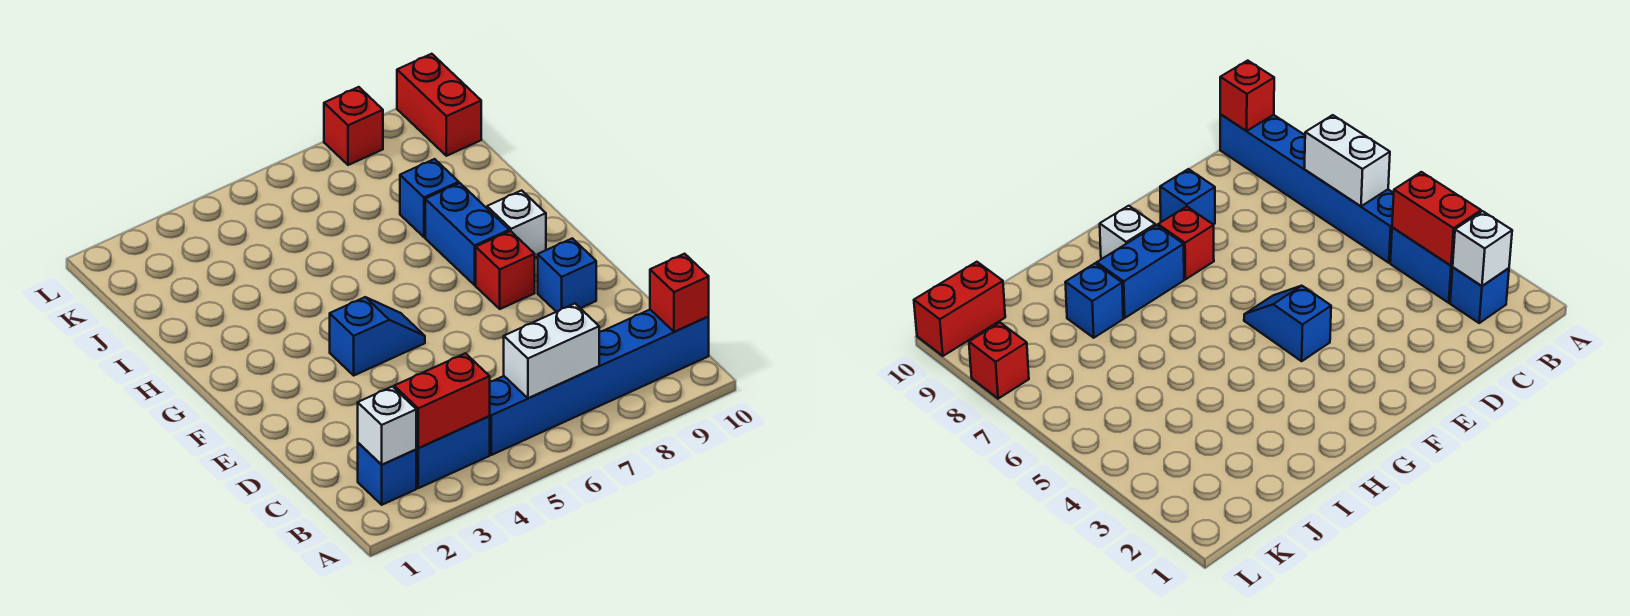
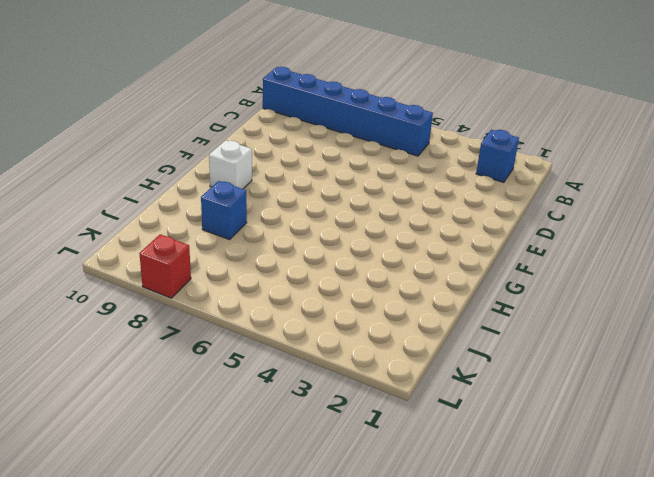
none -> blue 1x2 brick [416,416,490,488]
none -> blue 1x1 brick [538,238,596,312]
none -> blue 1x2 slope [330,297,425,375]

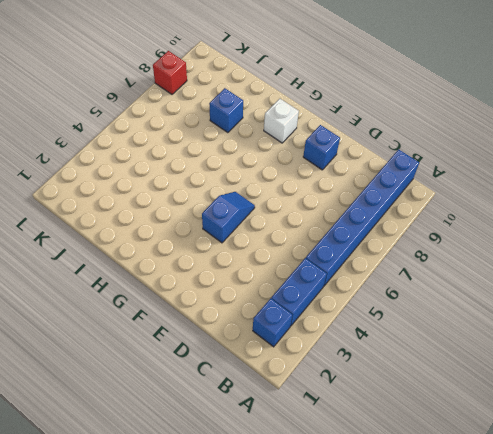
none -> red 1x1 brick [476,231,535,309]
none -> blue 1x2 brick [425,183,509,285]
none -> red 1x2 brick [397,54,481,156]

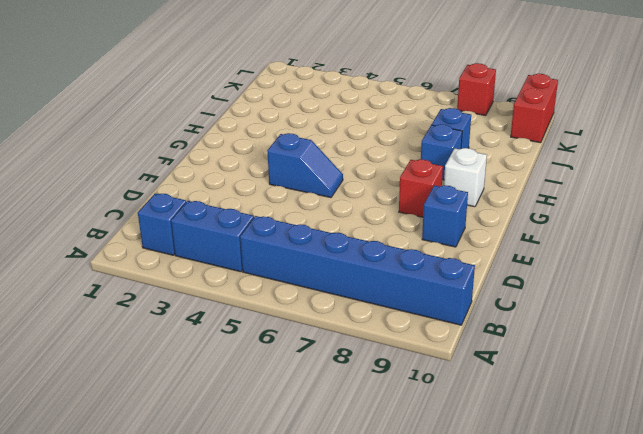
blue 1x1 brick [421,124,462,180] -> blue 1x2 brick [425,183,509,285]
none -> white 1x1 brick [358,387,416,465]
none -> red 1x2 brick [394,353,490,448]
none -> white 1x2 brick [504,304,599,398]

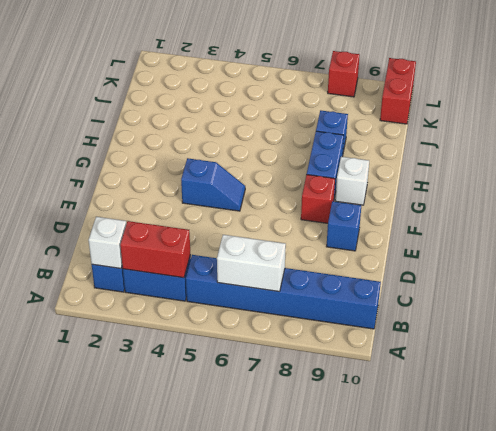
none -> red 1x1 brick [650,254,709,332]

